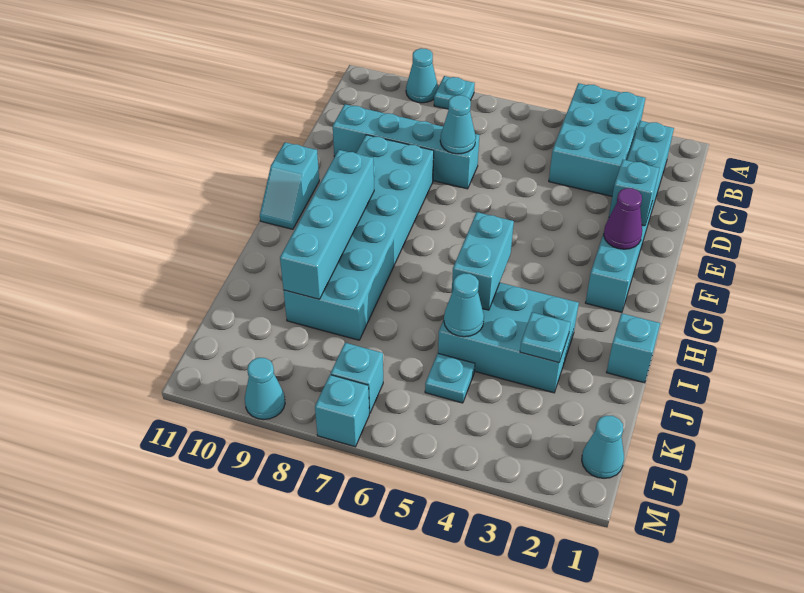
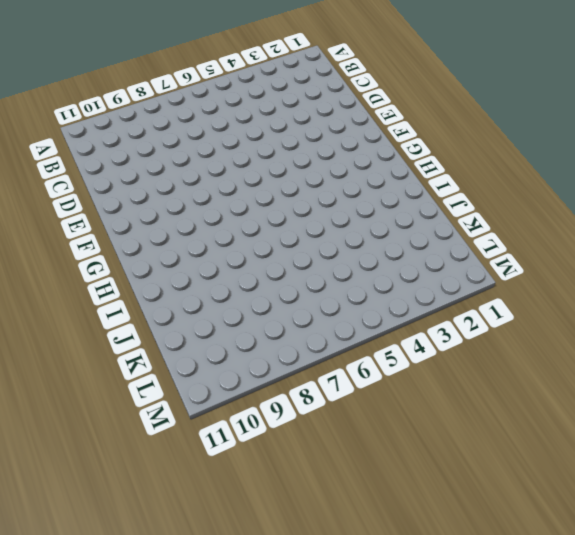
none -> cyan 2x3 brick [549,83,645,196]
none -> cyan 1x1 plate [434,76,475,109]
none -> cyan 1x1 cone [406,48,438,103]

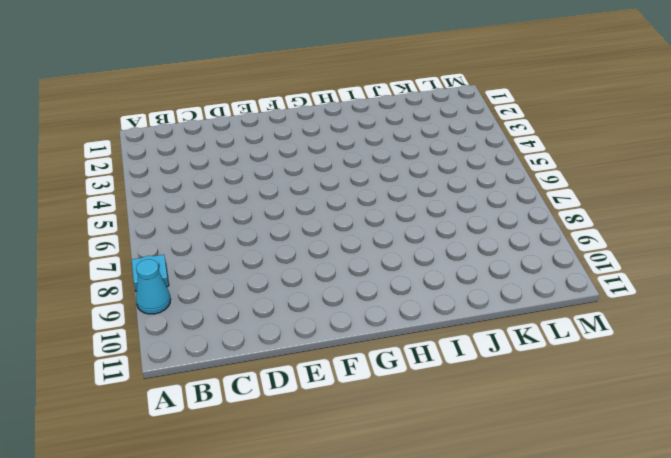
none -> cyan 2x3 brick [549,83,645,196]
none -> cyan 1x6 brick [586,121,674,312]
none -> cyan 1x4 brick [333,104,480,189]

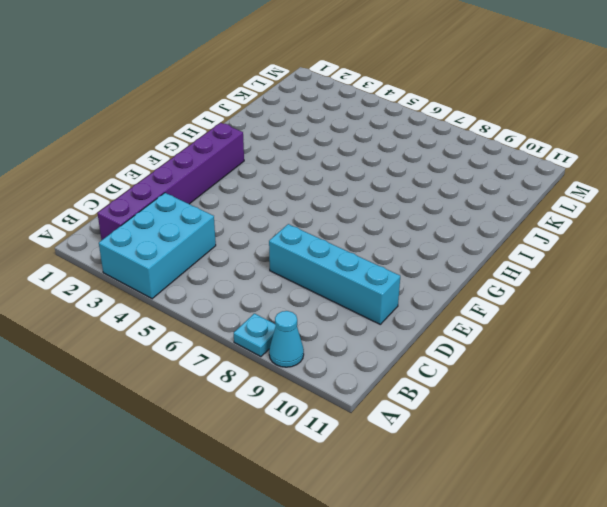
purple 1x6 brick [97,123,244,240] -> cyan 1x6 brick [586,121,674,312]
none -> cyan 2x6 brick [284,135,434,340]
none -> cyan 1x2 slope [260,142,319,229]
none -> cyan 1x1 brick [606,313,660,383]

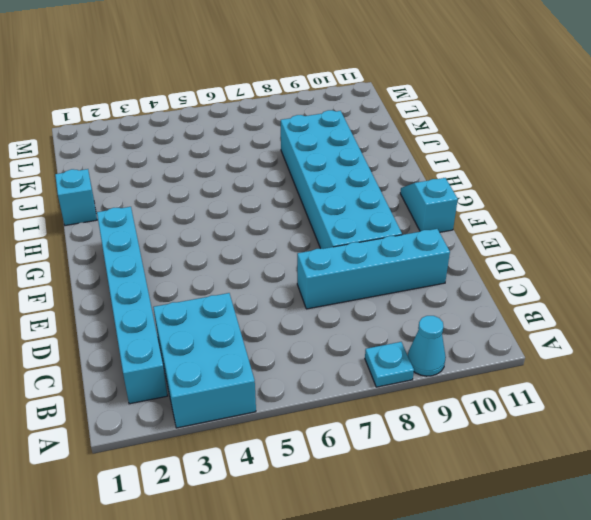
none -> cyan 2x3 brick [438,283,579,393]
none -> cyan 1x1 plate [425,354,475,403]
none -> cyan 1x1 cone [582,415,624,478]

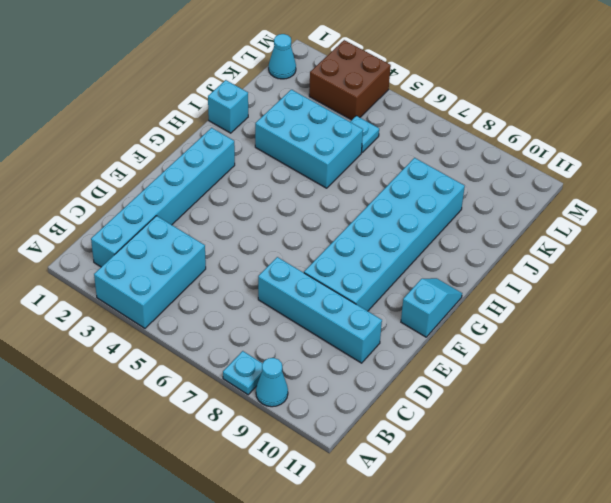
brown 2x2 brick [309,40,391,120] -> none
none -> cyan 1x1 brick [331,343,383,413]
none -> cyan 1x1 brick [315,375,369,447]
none -> cyan 1x1 cone [245,358,285,420]

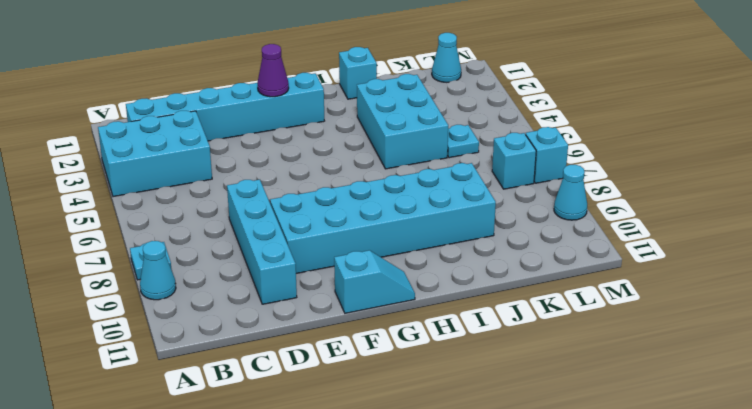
none -> cyan 1x1 cone [440,95,476,154]
none -> cyan 1x1 brick [609,160,659,226]
none -> cyan 1x4 brick [280,150,374,299]

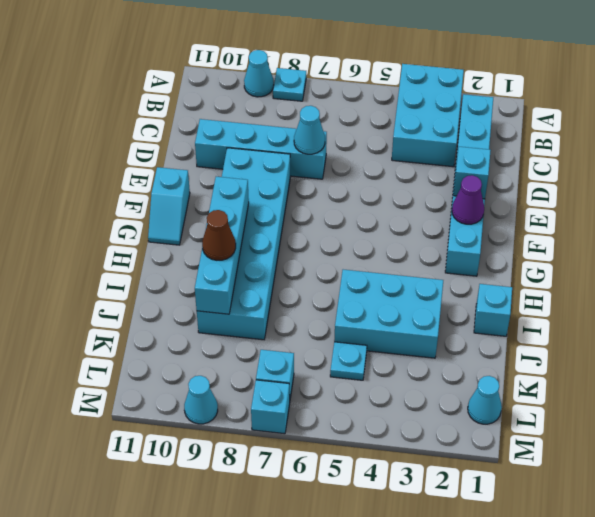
brown 1x1 cone [202,210,236,260] -> none
none -> cyan 1x2 brick [452,212,514,310]
none -> cyan 1x1 plate [520,312,571,363]
none -> cyan 1x1 cone [444,273,484,337]

